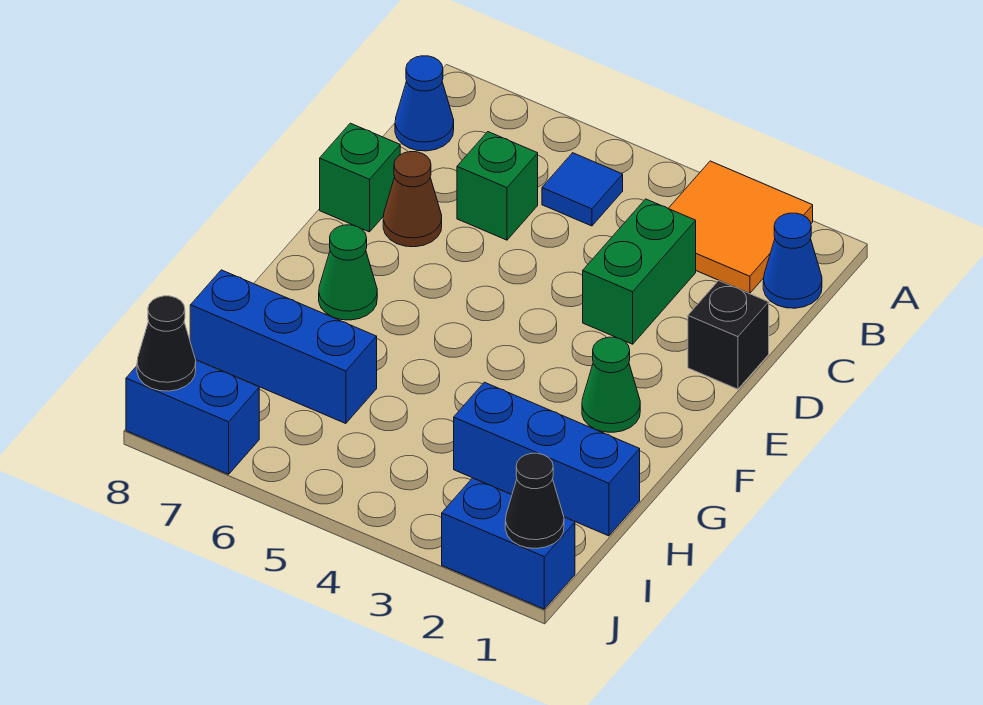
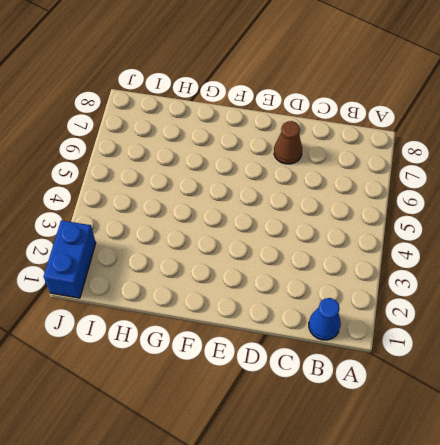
none -> orange 2x2 tile [668,161,813,294]
none -> blue 1x1 tile [542,153,623,226]
none -> blue 1x1 cone [395,56,454,151]

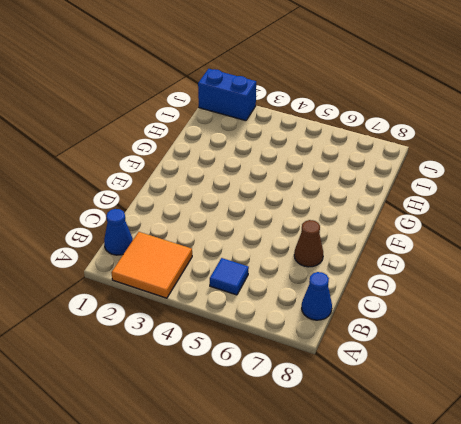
none -> green 1x2 brick [583,199,696,344]
none -> green 1x1 brick [457,132,538,240]
none -> black 1x1 brick [688,281,769,389]

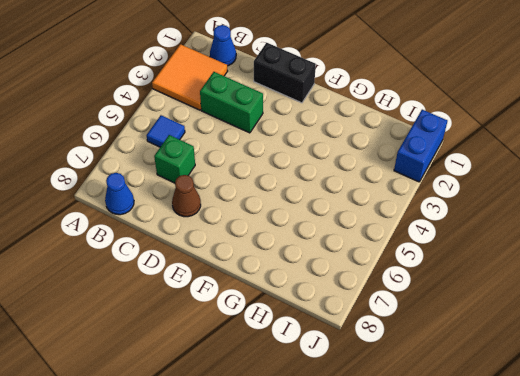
black 1x2 brick [254,43,316,103] -> black 1x1 brick [688,281,769,389]
none -> green 1x1 brick [320,123,400,232]
none -> green 1x1 cone [582,337,640,432]
none -> green 1x1 cone [319,225,377,320]

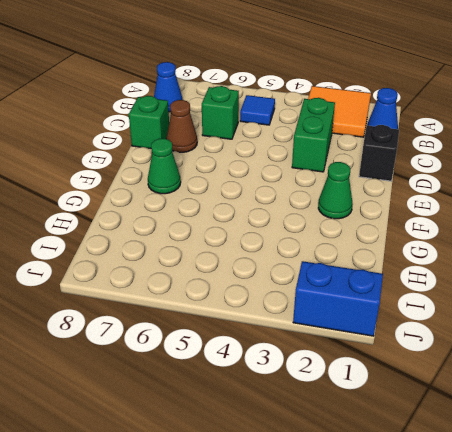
none -> blue 1x3 brick [454,382,640,536]
none -> blue 1x3 brick [190,270,377,424]
none -> blue 1x2 brick [126,360,259,474]

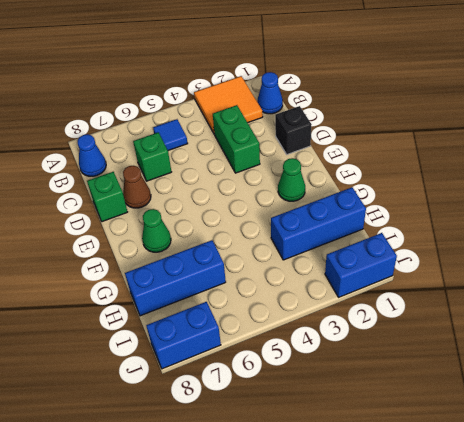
none -> black 1x1 cone [505,453,564,548]
none -> black 1x1 cone [137,296,196,391]

